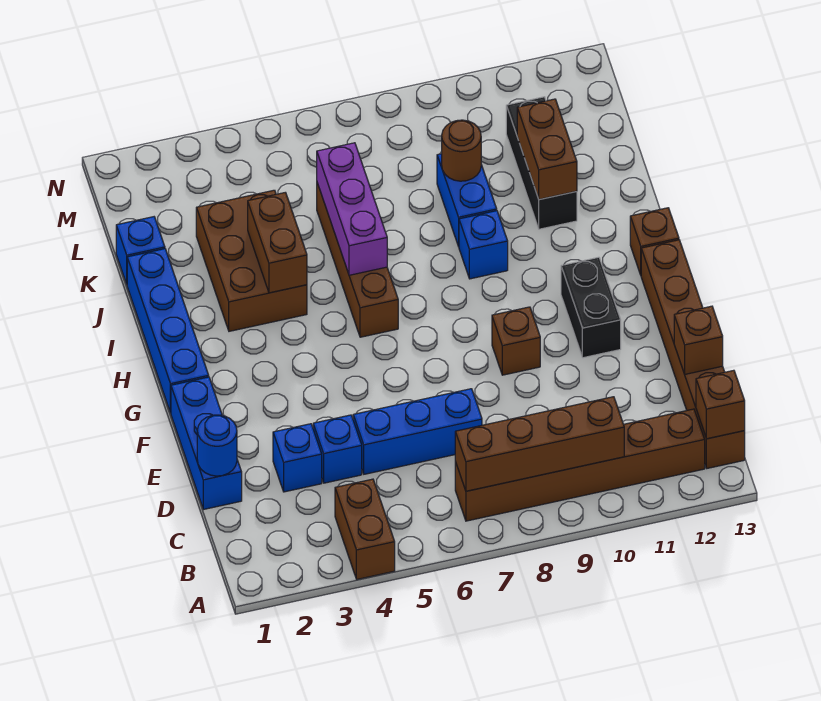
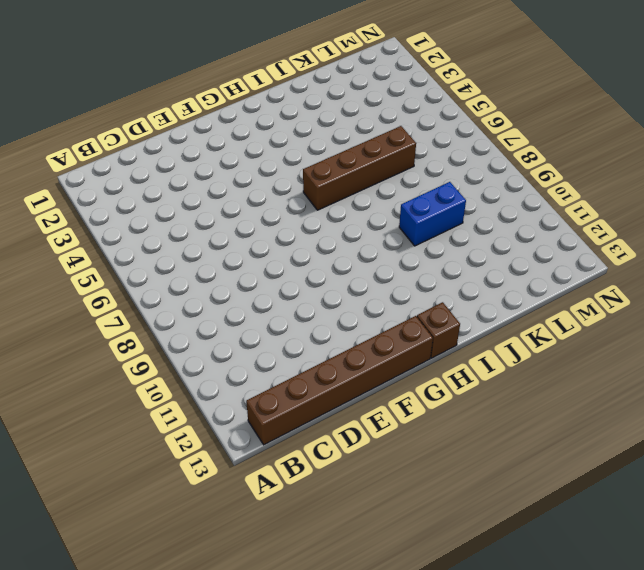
none -> brown 1x2 brick [335,479,395,579]
none -> brown 1x6 brick [455,409,705,521]
none -> blue 1x3 brick [171,377,242,510]

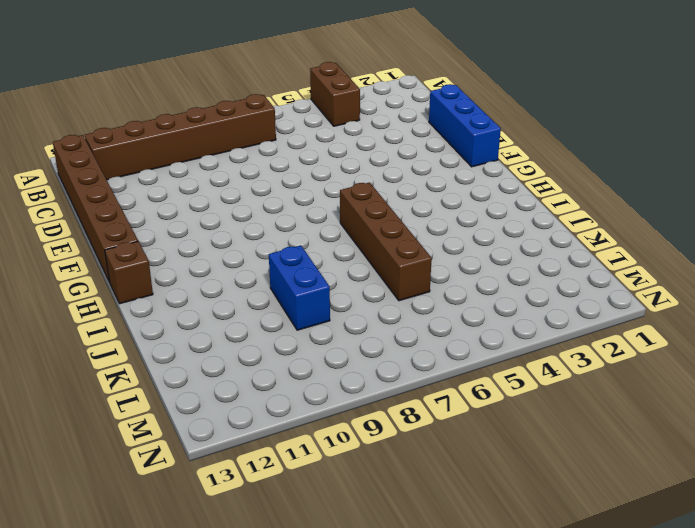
none -> blue 1x1 brick [273,424,322,492]
none -> blue 1x1 brick [313,415,362,483]
none -> blue 1x3 brick [353,389,482,474]

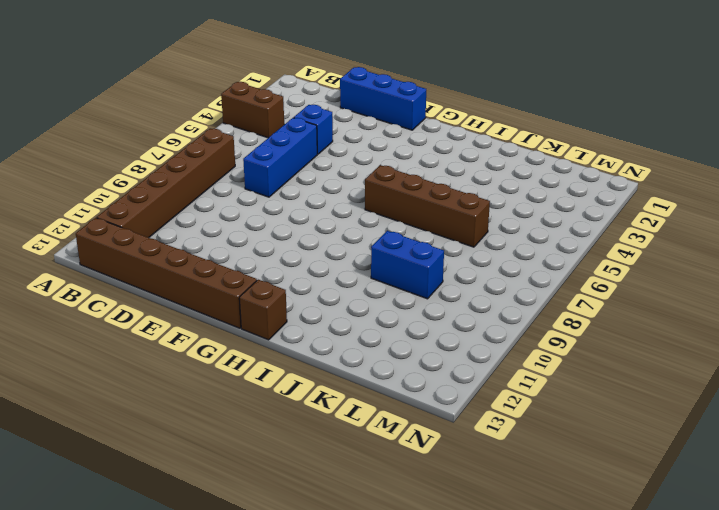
none -> blue 1x1 brick [273,424,322,492]
none -> brown 1x1 brick [492,307,540,375]
none -> black 1x2 brick [561,257,621,358]

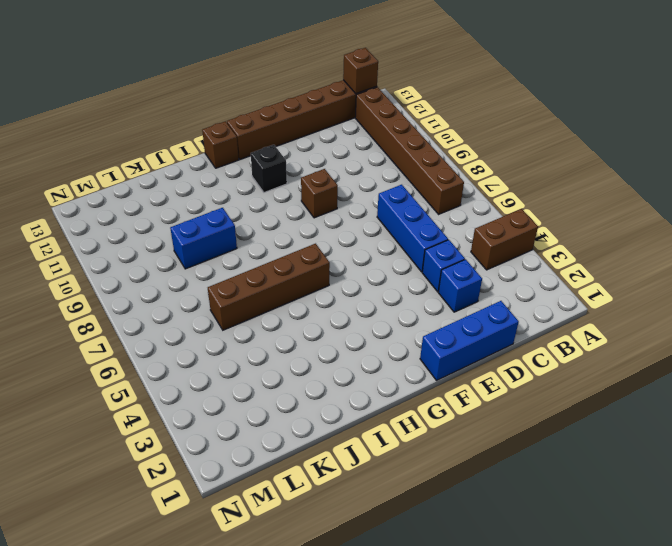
black 1x1 brick [251,145,287,192] -> black 1x2 brick [561,257,621,358]
none -> blue 1x4 brick [127,249,209,413]
none -> brown 2x3 brick [196,190,307,331]
none -> blue 1x1 brick [459,211,508,279]

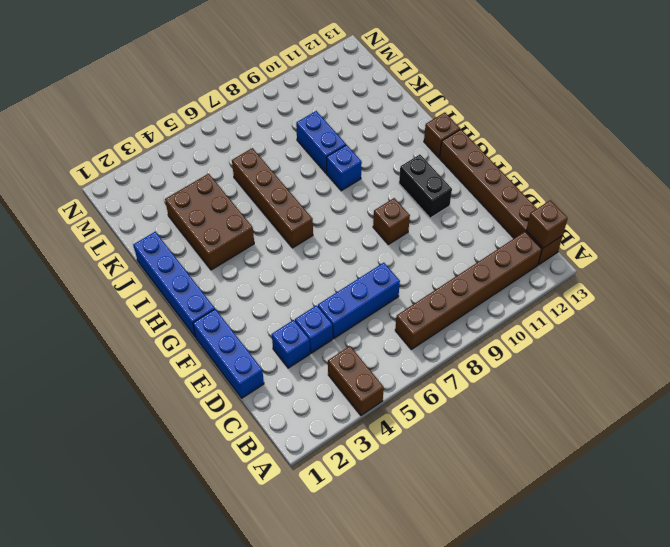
none -> black 1x3 brick [506,97,577,229]
none -> blue 1x1 brick [116,217,165,284]
none -> brown 1x4 brick [455,397,624,491]

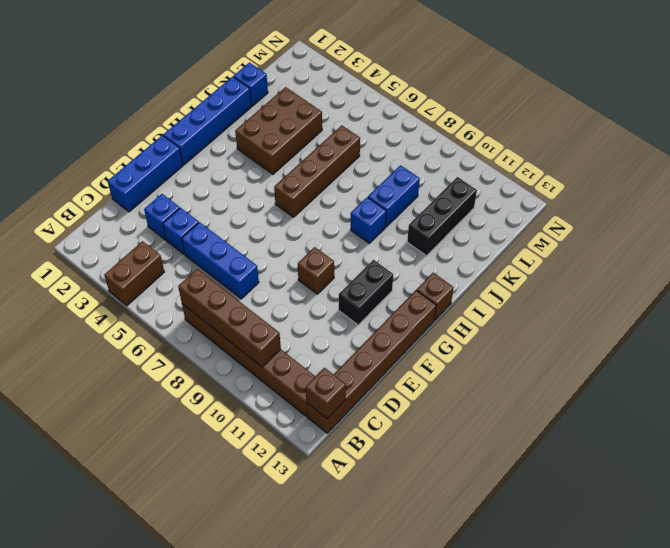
none -> blue 1x1 round brick [197,415,237,476]
none -> brown 1x1 brick [674,306,723,374]
none -> brown 1x2 brick [248,192,307,293]

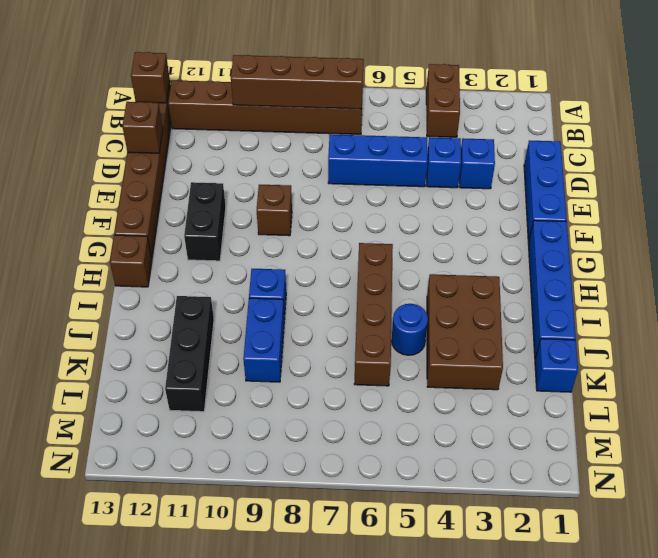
blue 1x1 round brick [392,304,428,355] -> blue 1x1 round brick moved to [197,415,237,476]
none -> brown 1x2 brick [248,192,307,293]
none -> purple 1x3 brick [317,143,387,275]
none -> brown 1x2 brick [517,99,577,199]

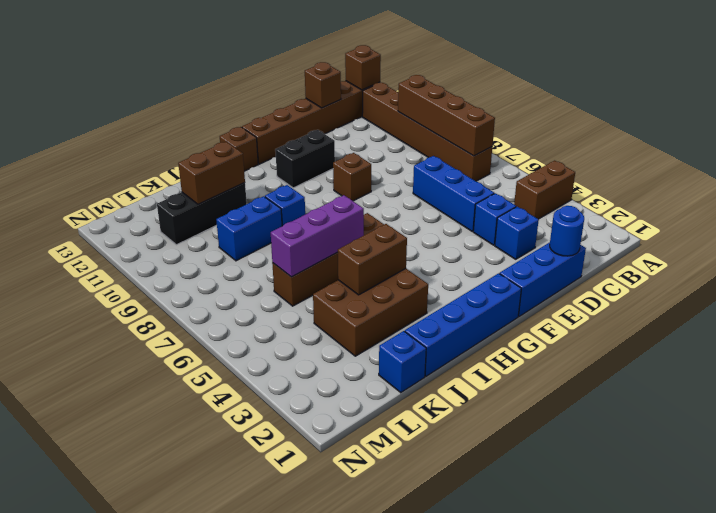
none -> brown 1x1 round brick [442,120,481,181]

